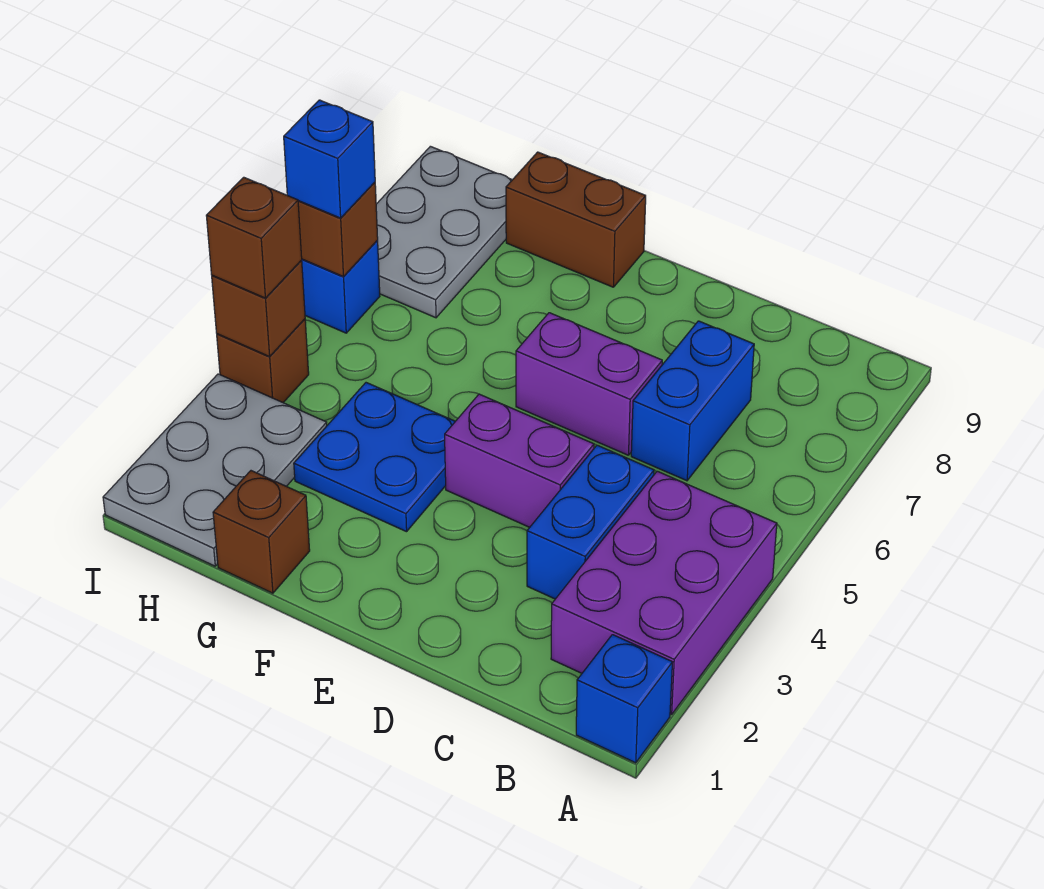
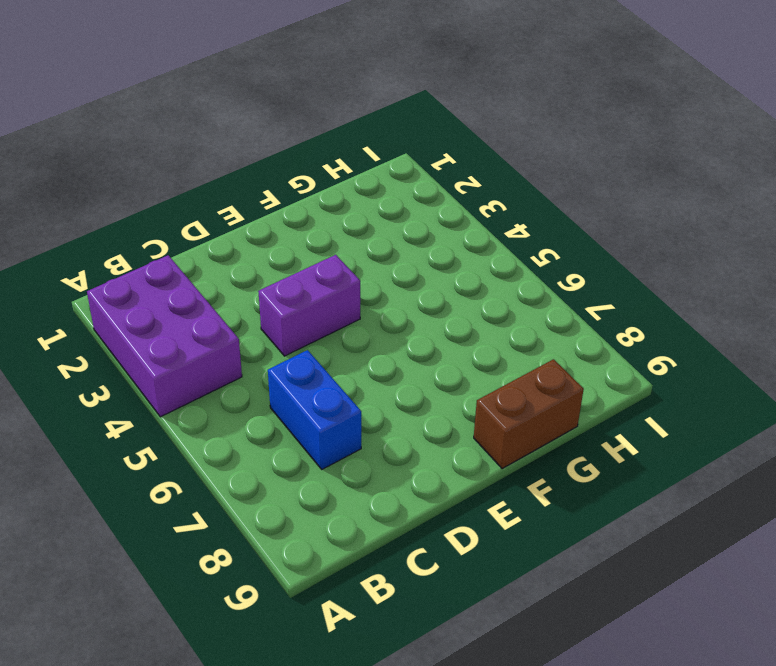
none -> blue 1x1 brick [576,635,672,763]
none -> blue 1x2 brick [527,445,654,599]
none -> purple 1x2 brick [516,313,662,455]

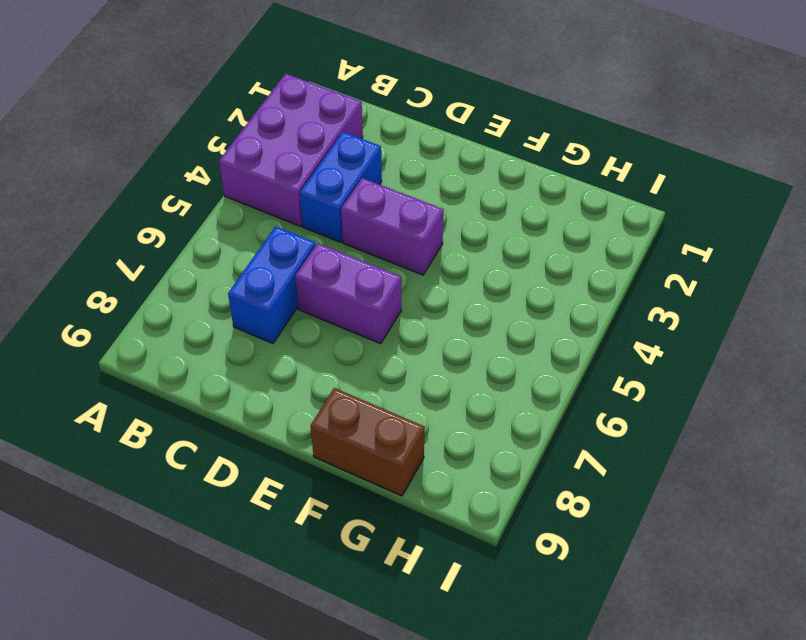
none -> blue 1x1 brick [576,635,672,763]
none -> blue 2x2 plate [294,383,455,532]
none -> brown 1x1 brick [213,471,310,593]

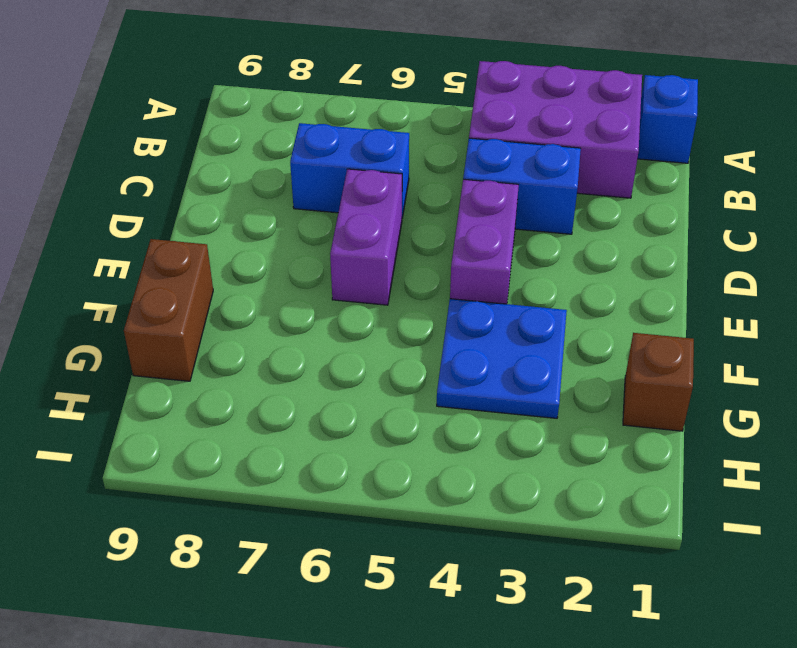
none -> grey 2x3 plate [103,374,327,566]
none -> grey 2x3 plate [376,146,512,318]
none -> brown 1x1 brick [217,319,309,403]

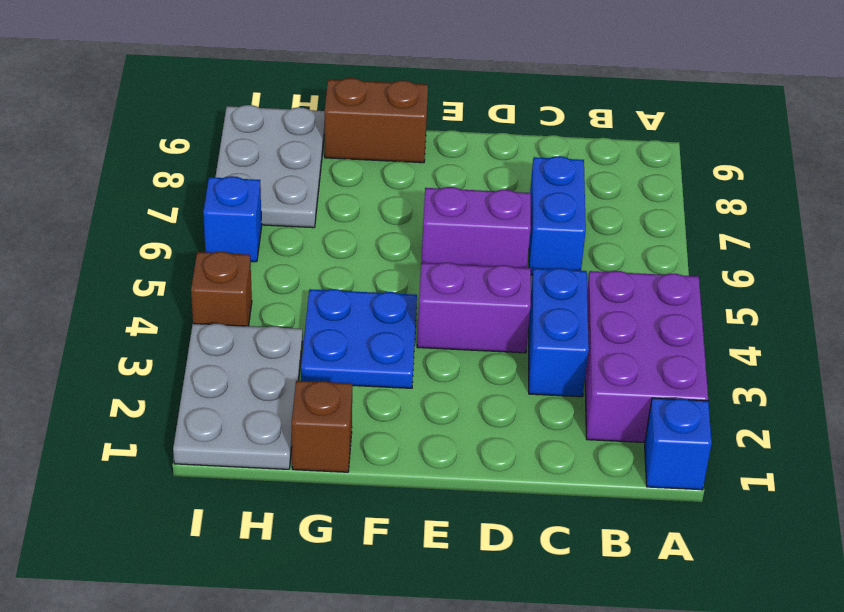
none -> brown 1x1 brick [212,261,305,357]
none -> brown 1x1 brick [298,182,378,277]
none -> brown 1x1 brick [206,177,302,298]

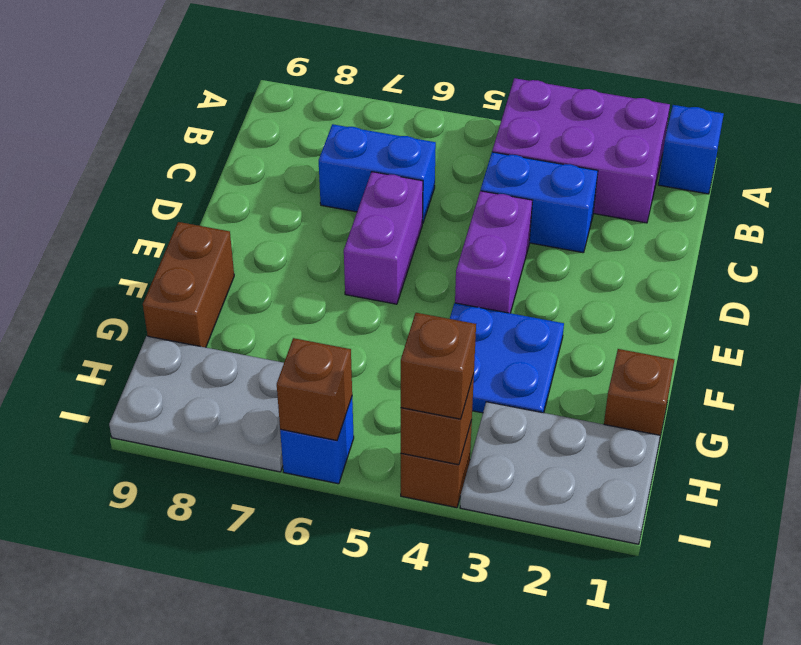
none -> blue 1x1 brick [284,100,375,218]

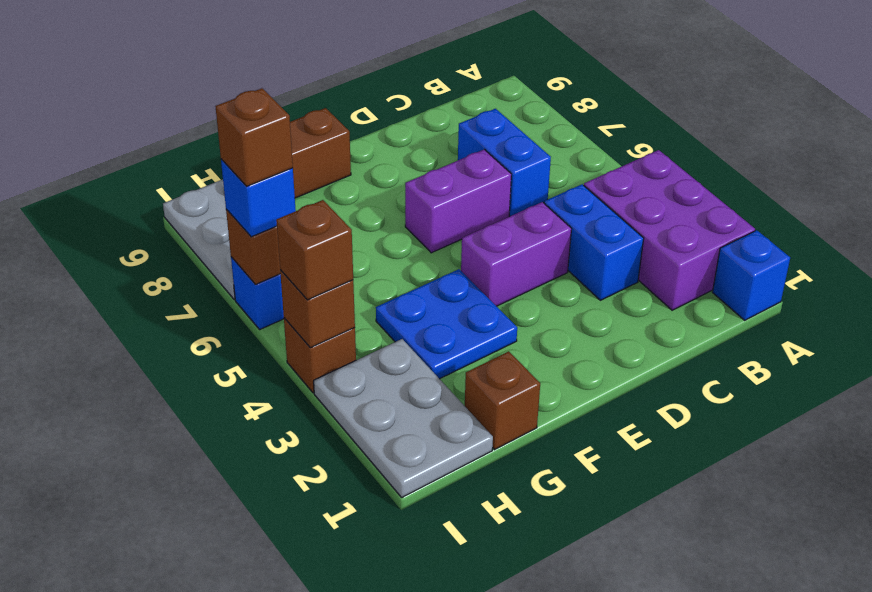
brown 1x1 brick [215,88,293,186] -> none

